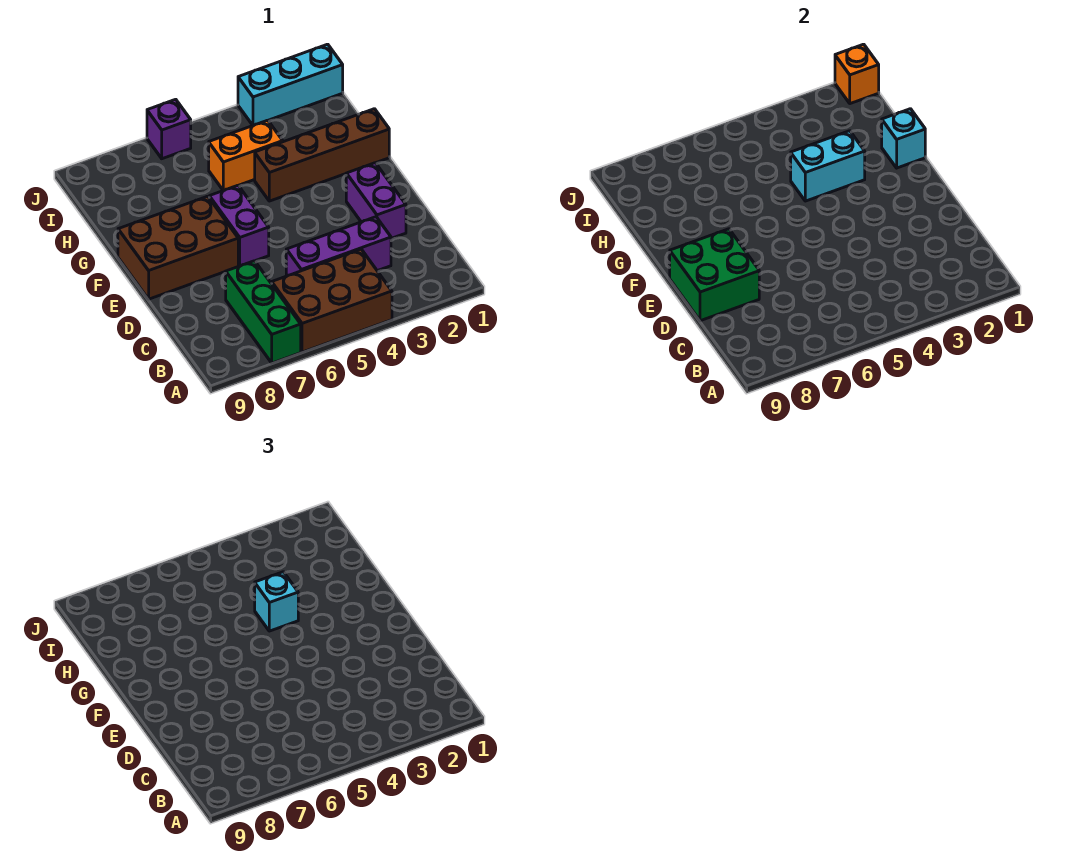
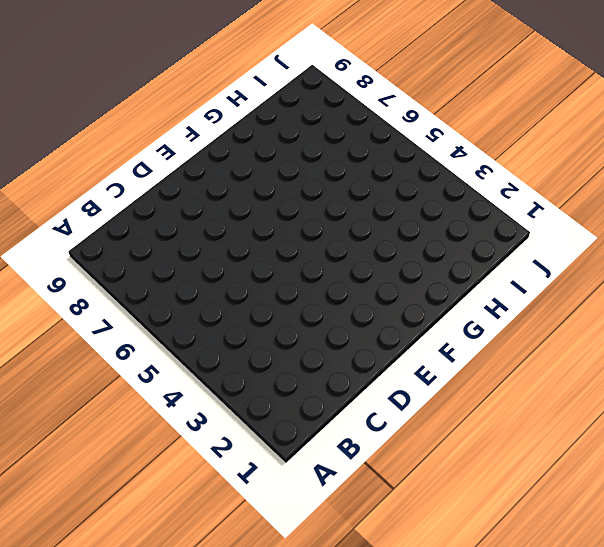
none -> brown 2x3 brick [272,249,392,352]
none -> green 1x3 brick [226,261,301,363]
none -> purple 1x3 brick [286,217,391,276]

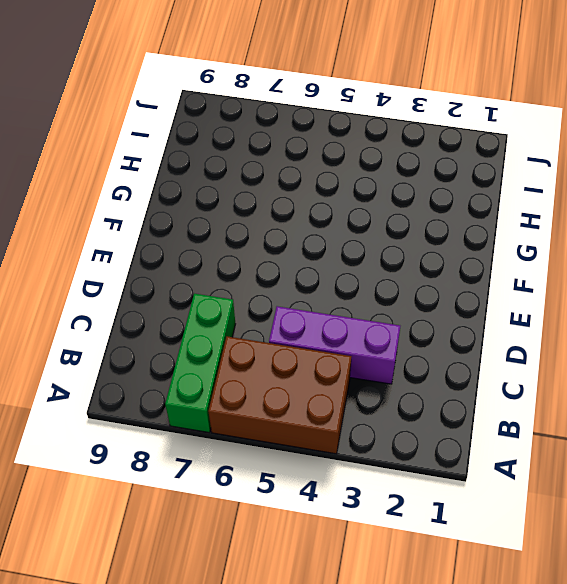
none -> purple 1x2 brick [346,163,406,238]
none -> purple 1x2 brick [209,185,269,266]
none -> brown 2x3 brick [118,196,238,299]

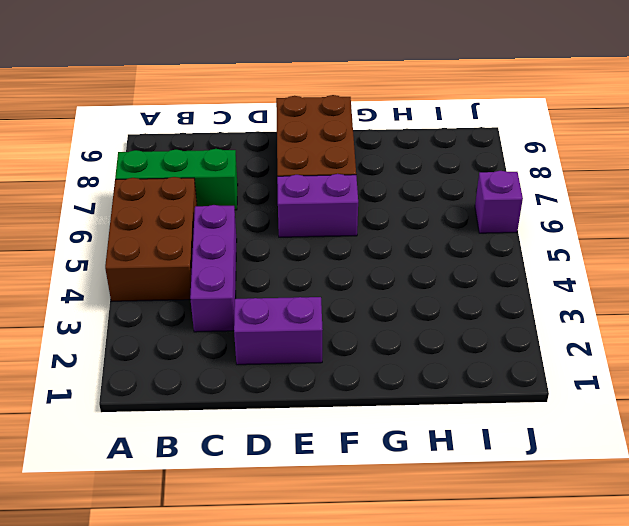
none -> brown 1x4 brick [255,109,389,201]
none -> orange 1x2 brick [209,120,283,191]
none -> cyan 1x3 brick [238,44,343,126]

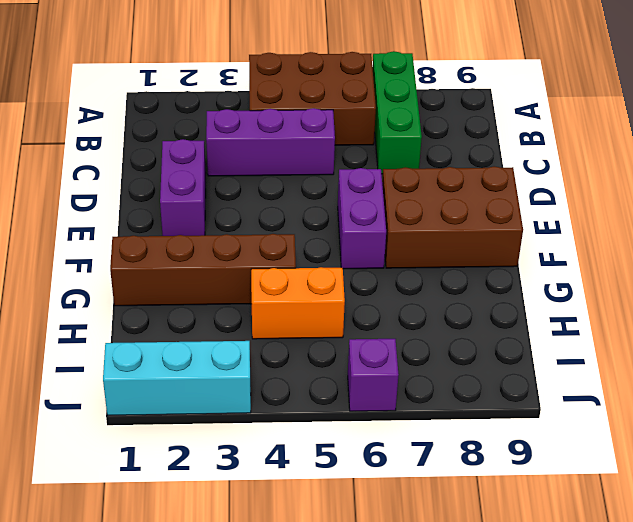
none -> green 2x2 brick [670,229,759,321]
none -> cyan 1x1 brick [882,109,925,168]
none -> cyan 1x2 brick [791,131,865,201]

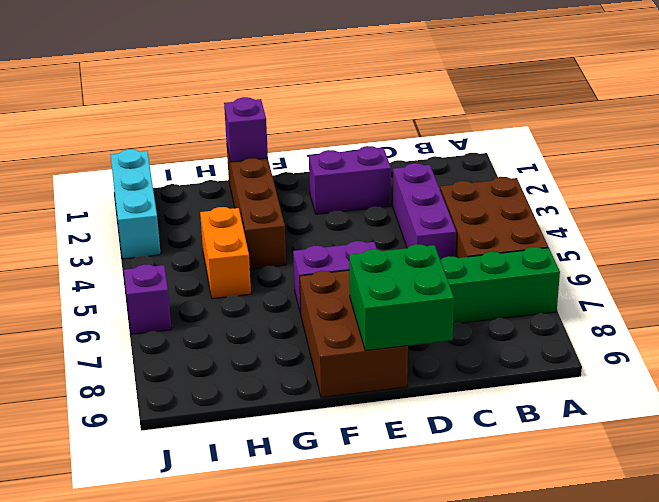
purple 1x1 brick [224,97,268,162] -> cyan 1x1 brick [882,109,925,168]
none -> cyan 1x2 brick [791,131,865,201]
none -> orange 1x1 brick [835,44,879,104]
none -> cyan 1x1 brick [255,572,298,631]

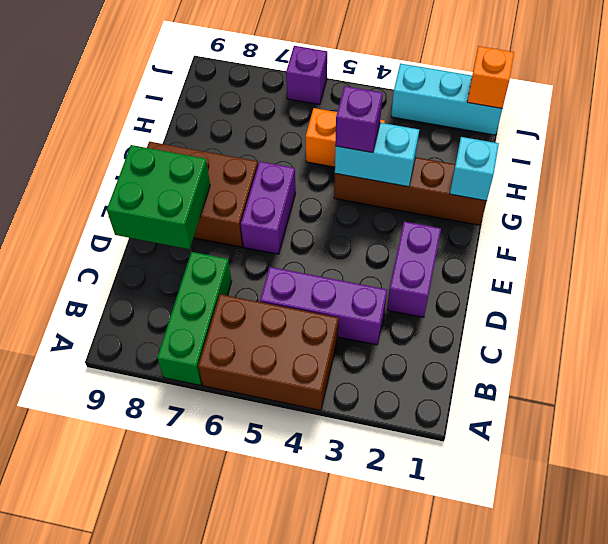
purple 1x1 brick [335,86,383,153] -> cyan 1x1 brick [255,572,298,631]

